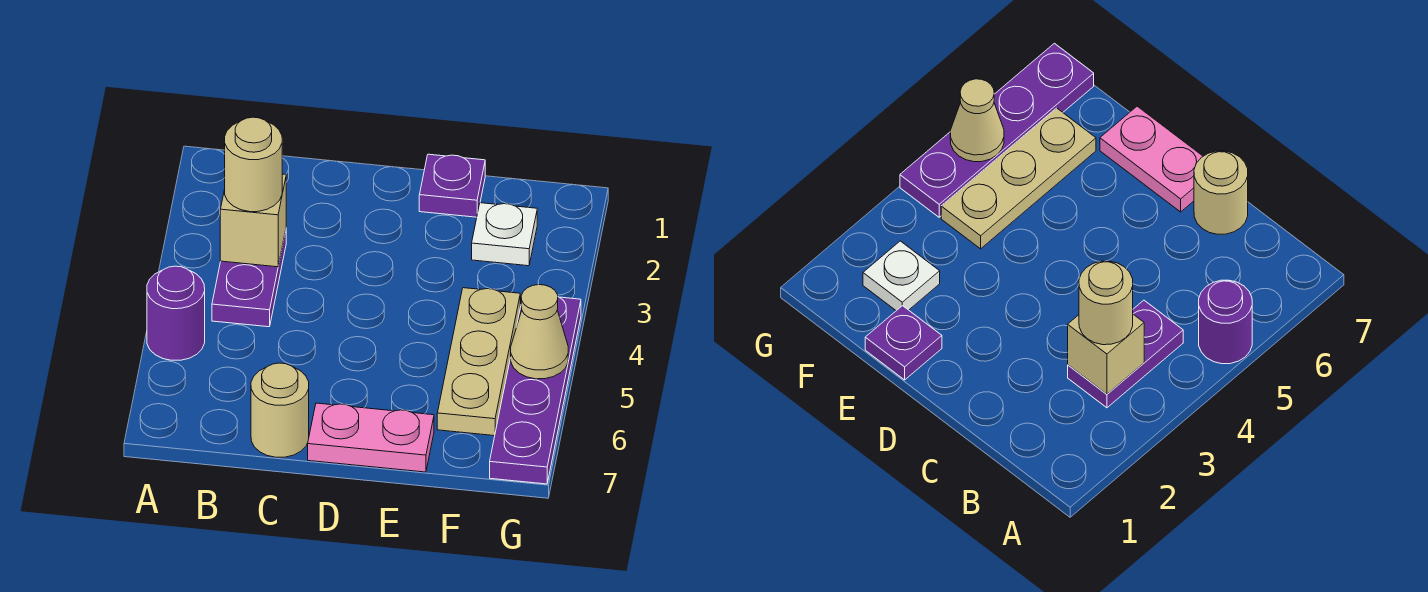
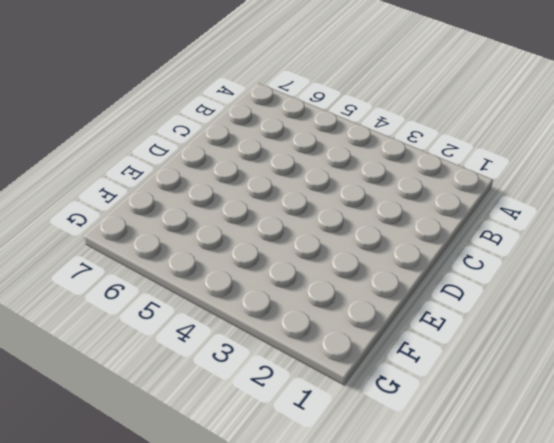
none -> purple 1x1 round brick [147,266,205,360]
none -> purple 1x2 plate [212,231,286,327]

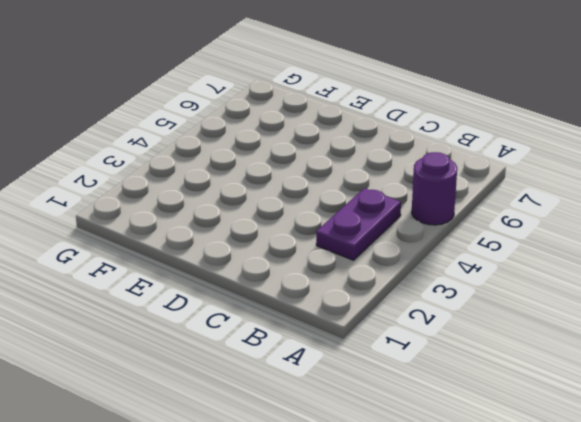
none -> tan 1x1 round brick [251,363,309,457]
none -> pink 1x2 plate [308,403,434,472]

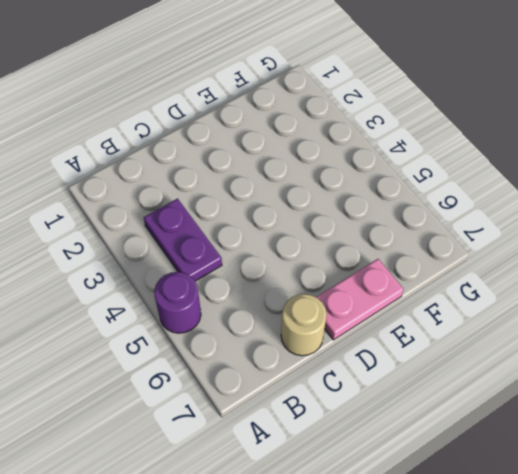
none -> purple 1x1 plate [419,154,485,217]
none -> white 1x1 plate [472,203,537,266]

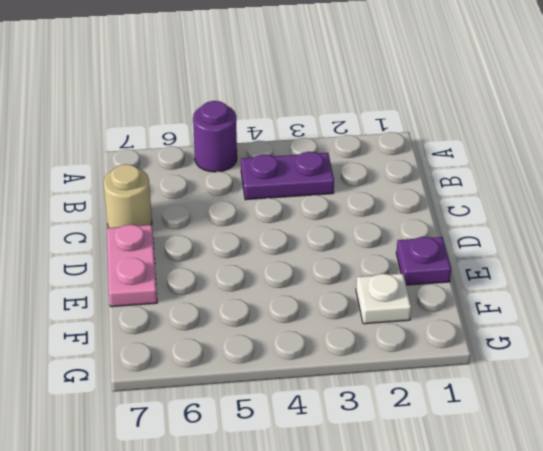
none -> tan 1x3 plate [437,288,520,436]
none -> purple 1x4 plate [490,297,581,484]

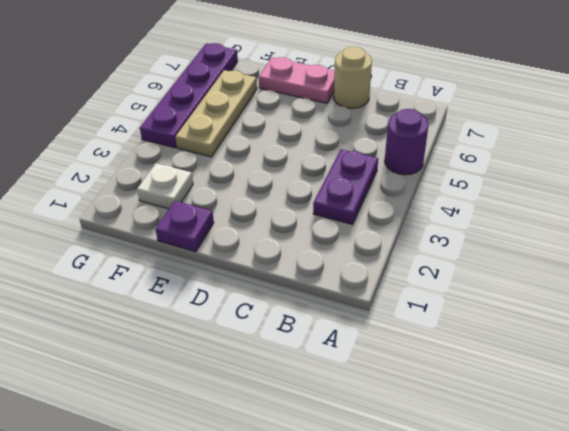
none -> tan 1x1 brick [220,174,286,267]
none -> tan 1x1 cone [511,284,568,379]

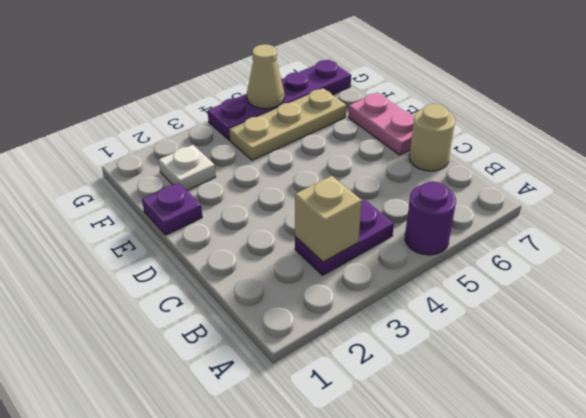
none -> tan 1x1 round brick [225,117,282,212]

